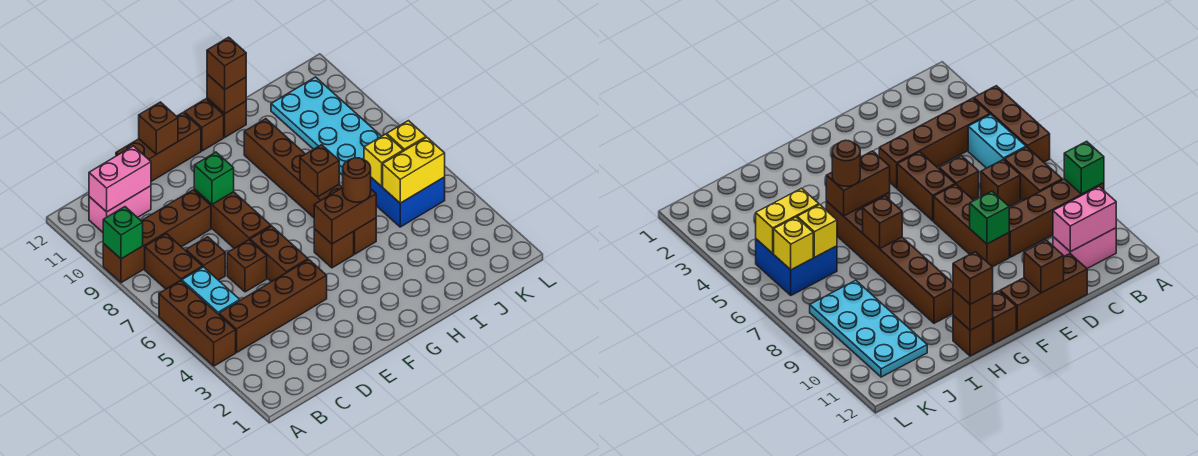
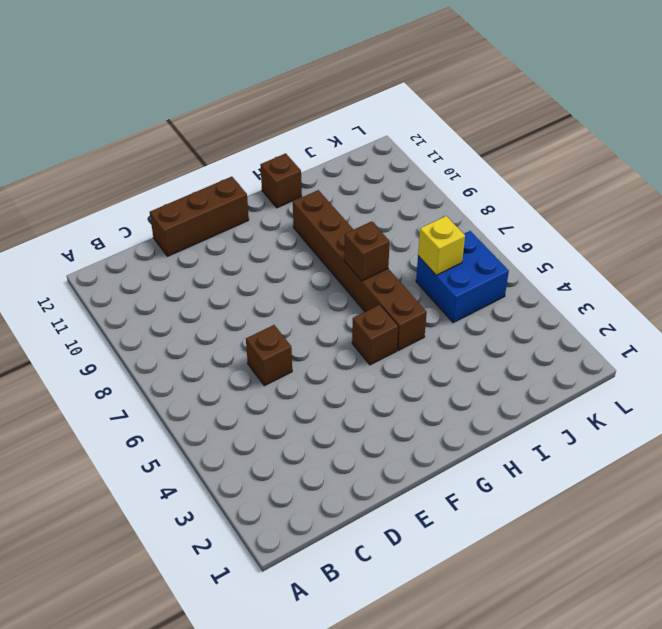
none -> brown 1x3 brick [159,281,236,366]
none -> brown 1x4 brick [103,190,211,283]
none -> brown 1x4 brick [219,260,327,352]

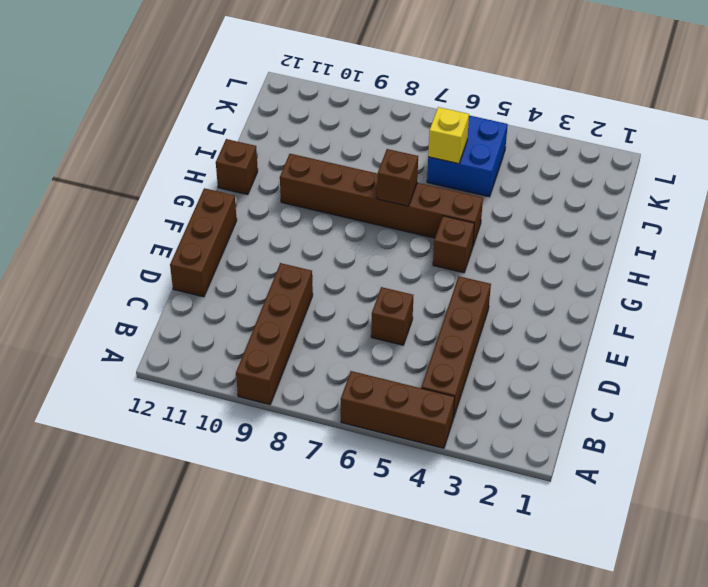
none -> cyan 1x2 brick [182,267,240,314]
none -> brown 1x2 brick [145,234,203,289]
none -> pink 1x2 brick [89,186,151,232]

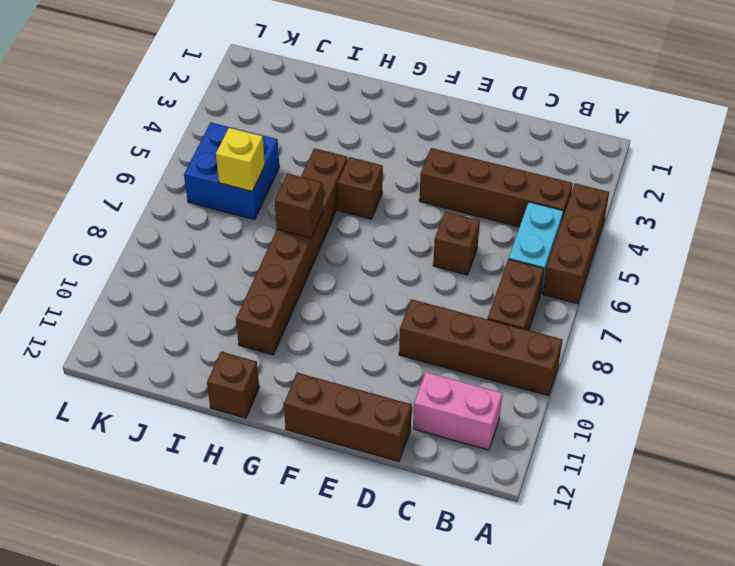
none -> brown 1x1 brick [186,237,225,280]
none -> brown 1x2 brick [250,226,308,282]
none -> brown 1x3 brick [194,189,271,248]

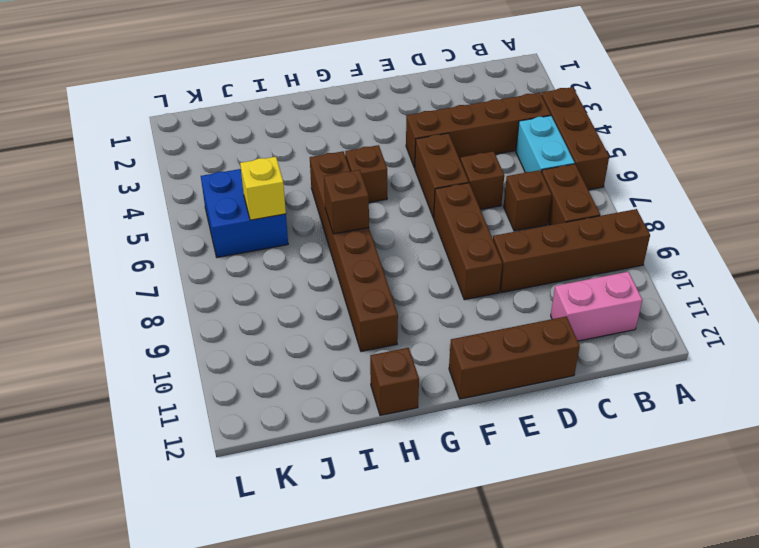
none -> brown 1x1 brick [184,99,224,151]
none -> cyan 2x4 plate [271,77,381,175]
none -> green 1x1 brick [103,207,143,259]

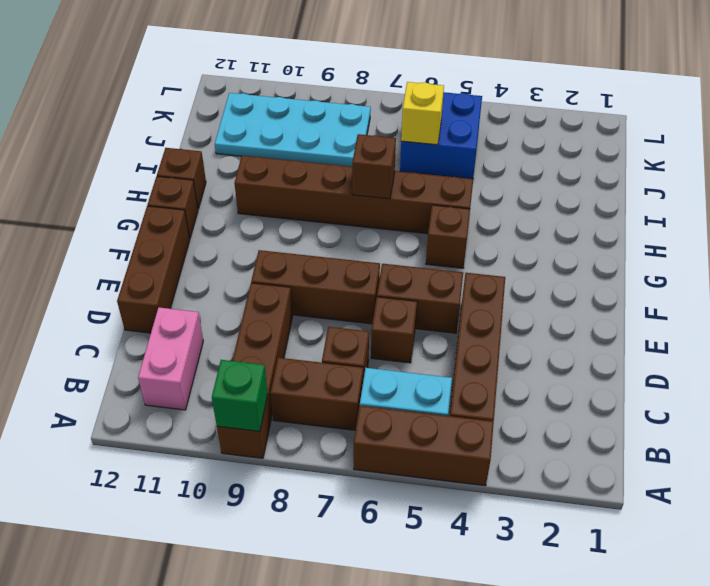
none -> pink 1x2 brick [89,146,151,212]
none -> green 1x1 brick [194,152,234,204]
none -> brown 1x1 brick [139,102,178,154]

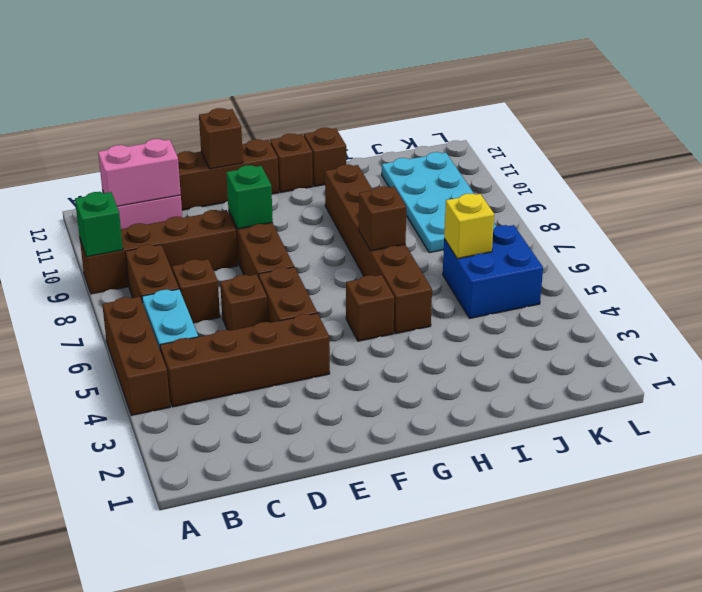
none -> brown 1x2 brick [314,188,376,244]
none -> brown 1x1 brick [207,74,246,113]
none -> yellow 1x2 brick [383,137,445,203]

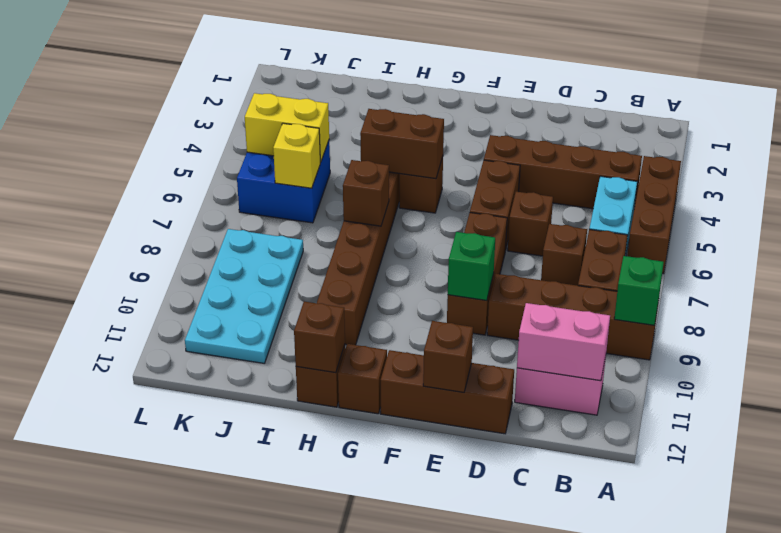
none -> yellow 1x1 brick [387,121,426,151]
none -> brown 1x1 round brick [343,158,371,202]
none -> brown 1x1 brick [207,37,246,89]

